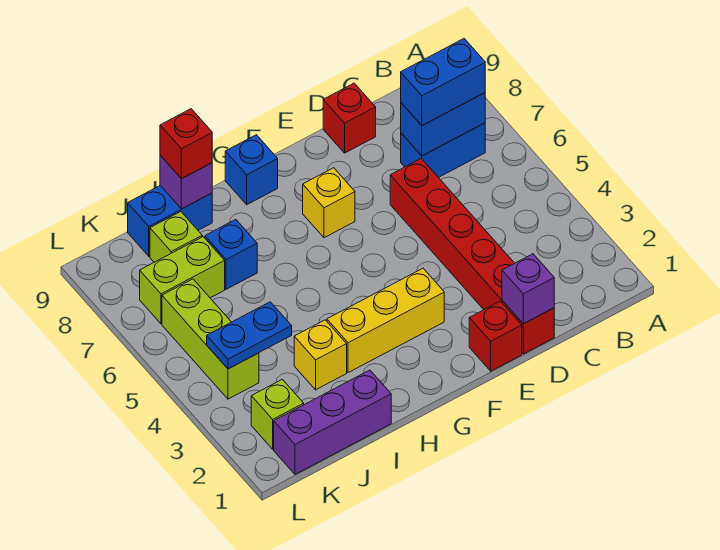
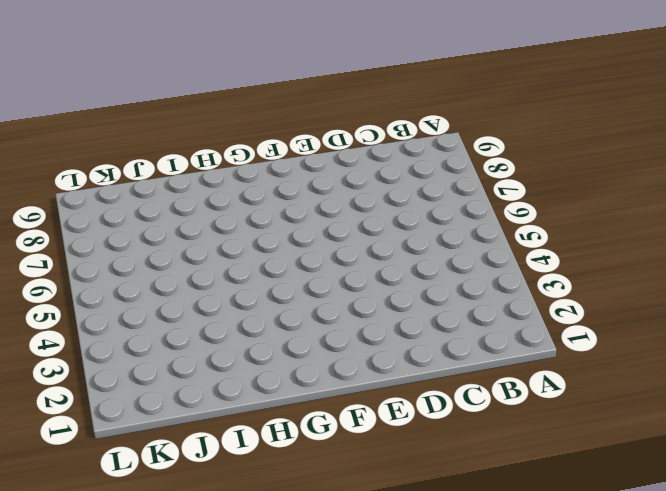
none -> blue 1x2 brick [401,123,485,178]
none -> red 1x6 brick [390,159,554,354]
none -> red 1x1 brick [323,83,376,153]

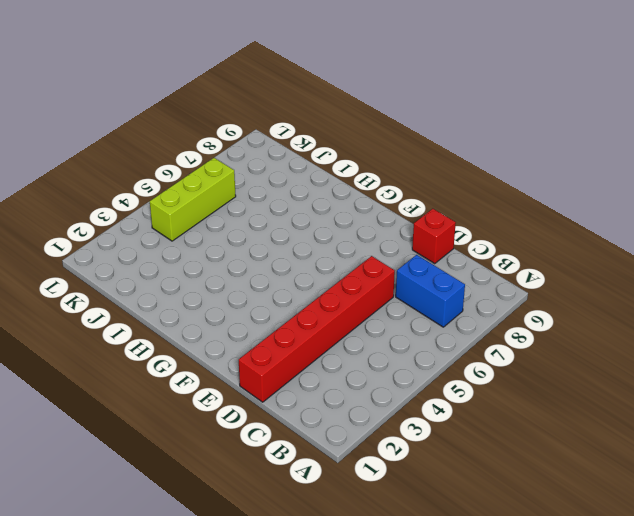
none -> red 1x1 brick [469,301,522,371]
none -> yellow 1x3 brick [327,268,444,373]
none -> yellow 1x1 brick [303,168,355,238]

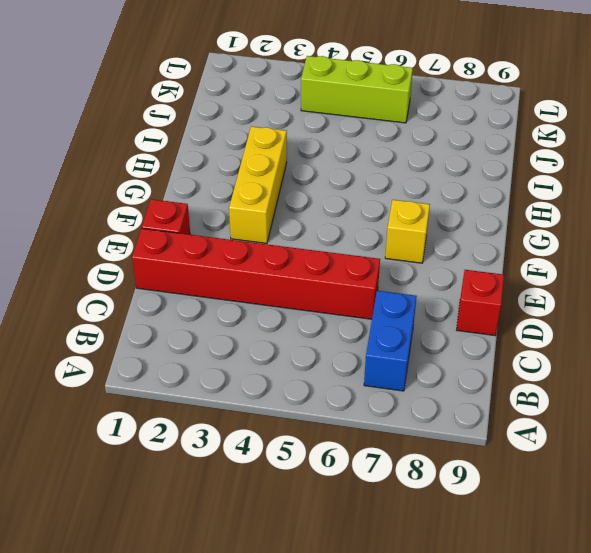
none -> blue 1x1 brick [225,135,278,205]
none -> purple 1x3 brick [274,370,391,474]
none -> yellow 1x1 brick [294,320,347,390]

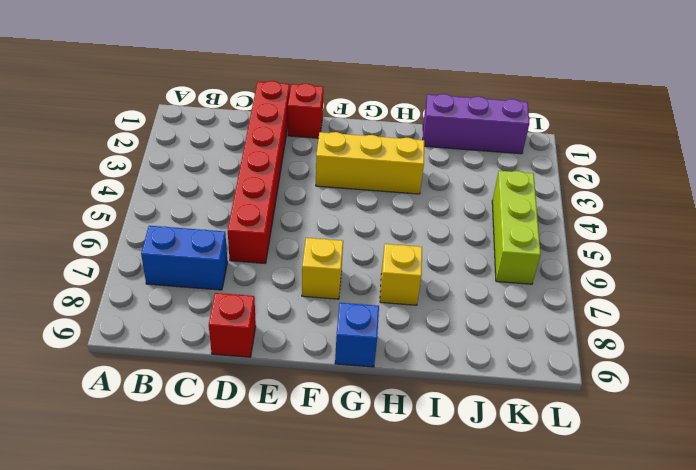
yellow 1x1 brick [380,244,422,305] -> yellow 1x1 brick moved to [294,320,347,390]
none -> blue 1x1 brick [205,220,257,289]
none -> blue 1x2 brick [128,186,212,256]
none -> lime 1x2 brick [140,237,225,324]

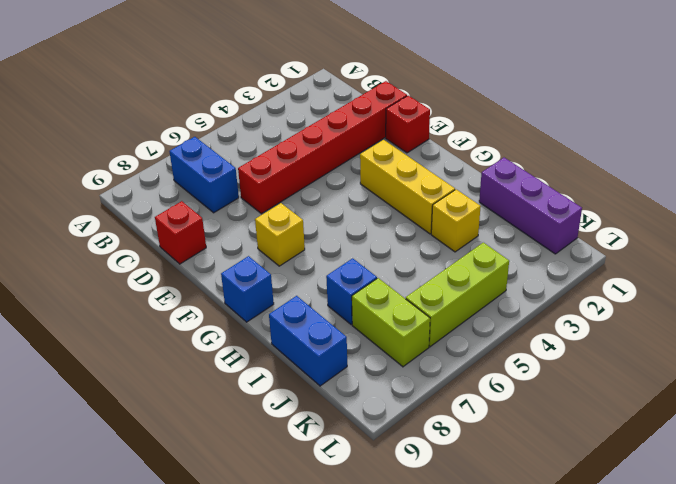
none -> lime 1x1 brick [150,212,202,262]
none -> lime 1x1 brick [251,379,304,449]
none -> blue 1x2 brick [401,93,485,156]

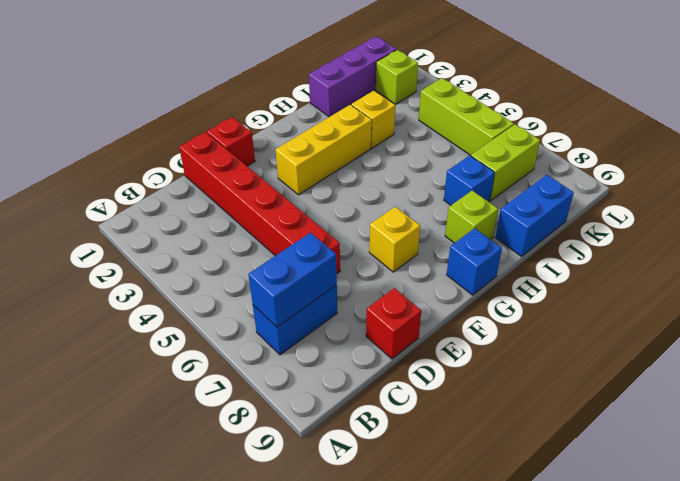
lime 1x1 brick [445,191,498,243] -> lime 1x1 brick moved to [150,212,202,262]
none -> purple 1x1 brick [502,254,554,324]
none -> purple 1x1 brick [160,156,212,209]
none -> blue 1x2 plate [207,302,292,369]

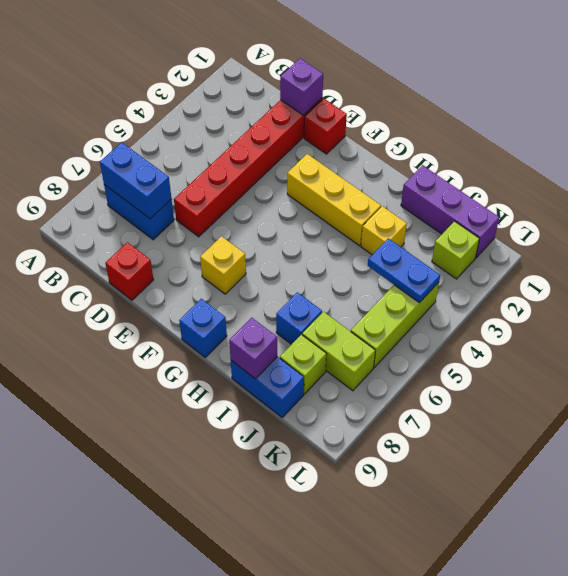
none -> blue 1x2 brick [401,39,485,126]
none -> red 1x1 brick [160,109,212,179]

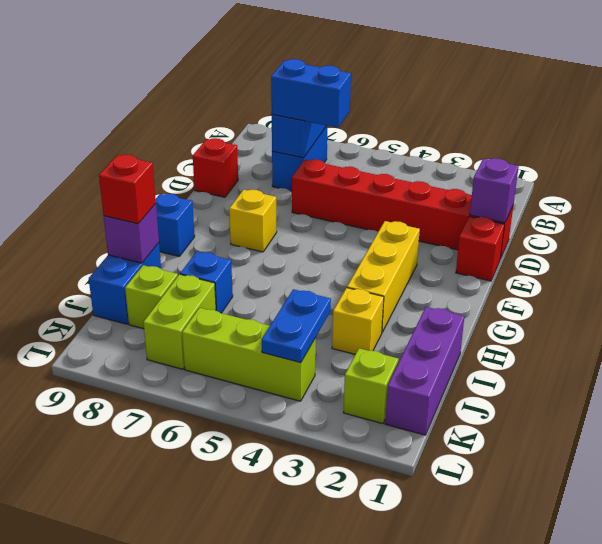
blue 1x2 brick [271,59,351,128] -> blue 1x2 brick turned to [401,39,485,126]

